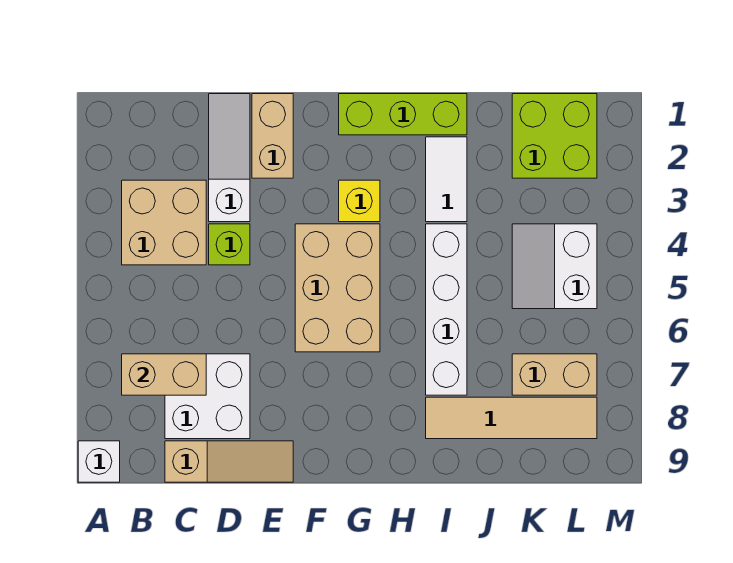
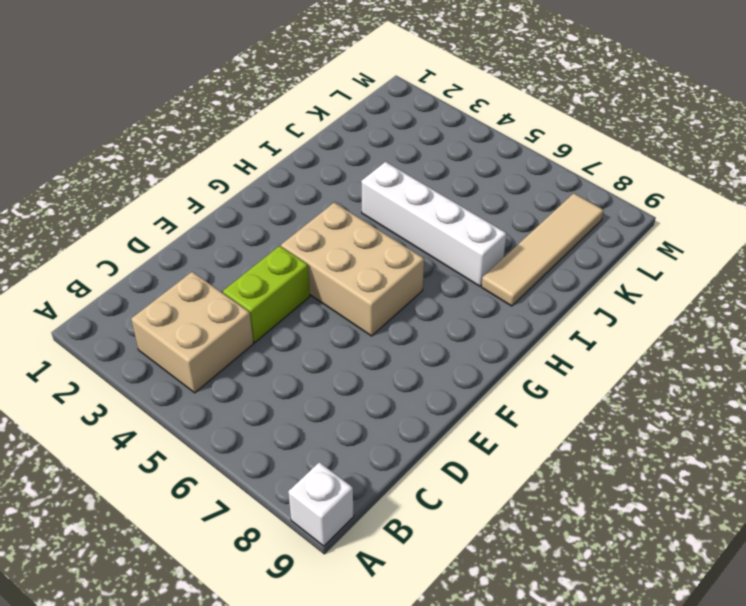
lime 1x2 brick [223,246,310,342] -> lime 1x1 brick [209,224,250,265]
none -> white 2x2 brick [165,354,250,439]
none -> tan 1x3 slope [165,441,293,482]
none -> white 1x3 slope [209,94,250,222]

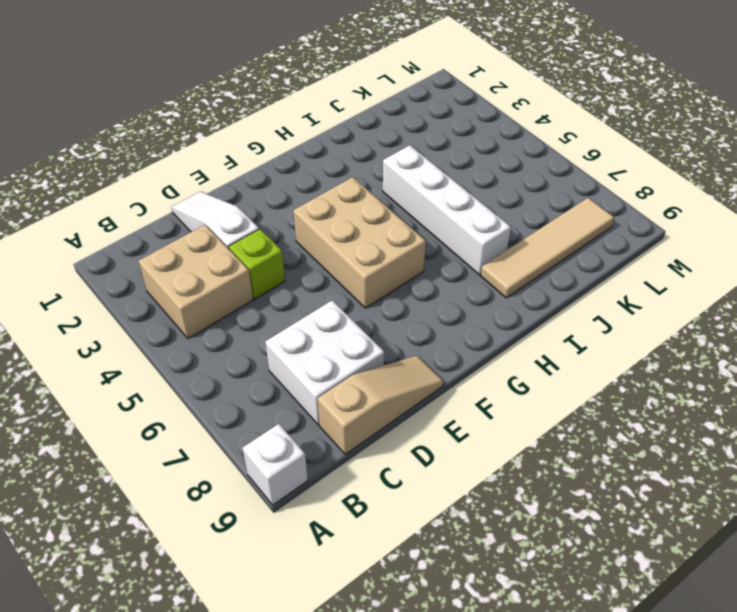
none -> tan 1x2 brick [252,94,293,178]
none -> lime 1x3 brick [339,94,467,135]
none -> yellow 1x1 brick [339,180,380,222]

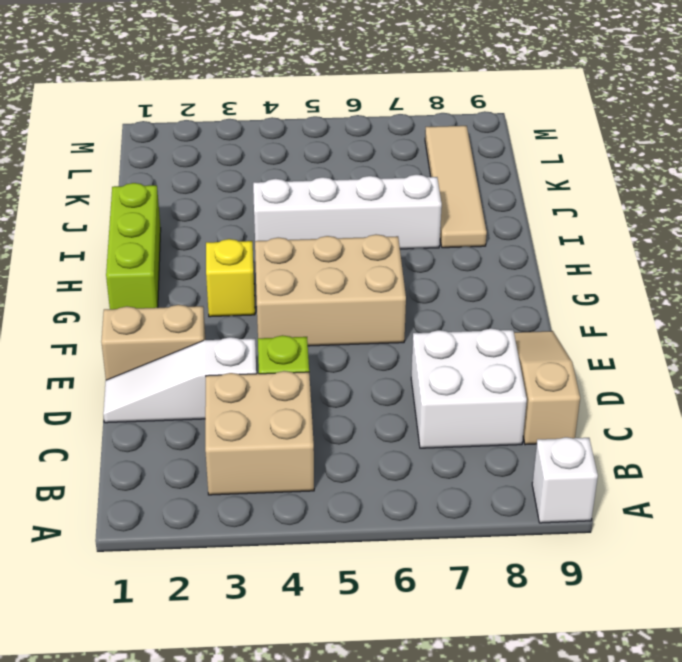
none -> white 1x2 tile [426,137,467,222]
none -> lime 2x2 brick [512,94,597,178]
none -> white 2x2 slope [512,224,597,309]

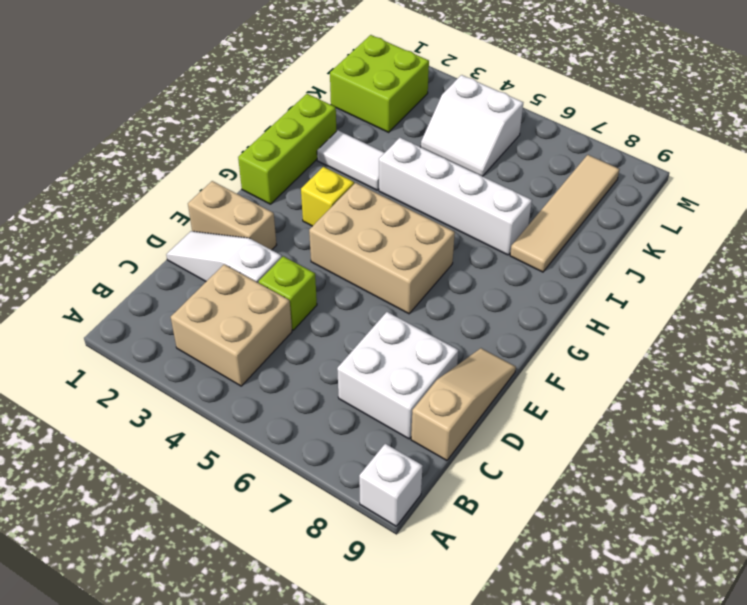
none -> tan 1x2 brick [512,354,597,395]
none -> tan 1x2 brick [122,354,206,395]

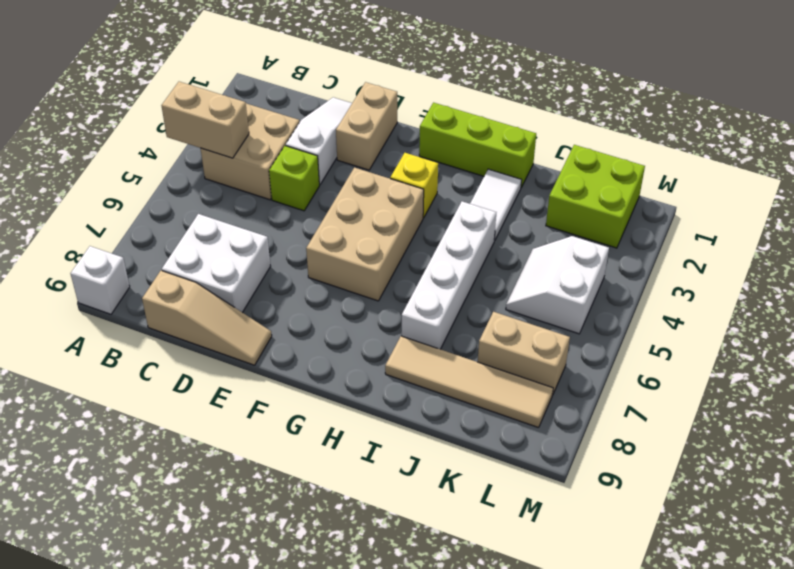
tan 1x2 brick [161,82,249,158] -> tan 1x2 brick moved to [122,354,206,395]

